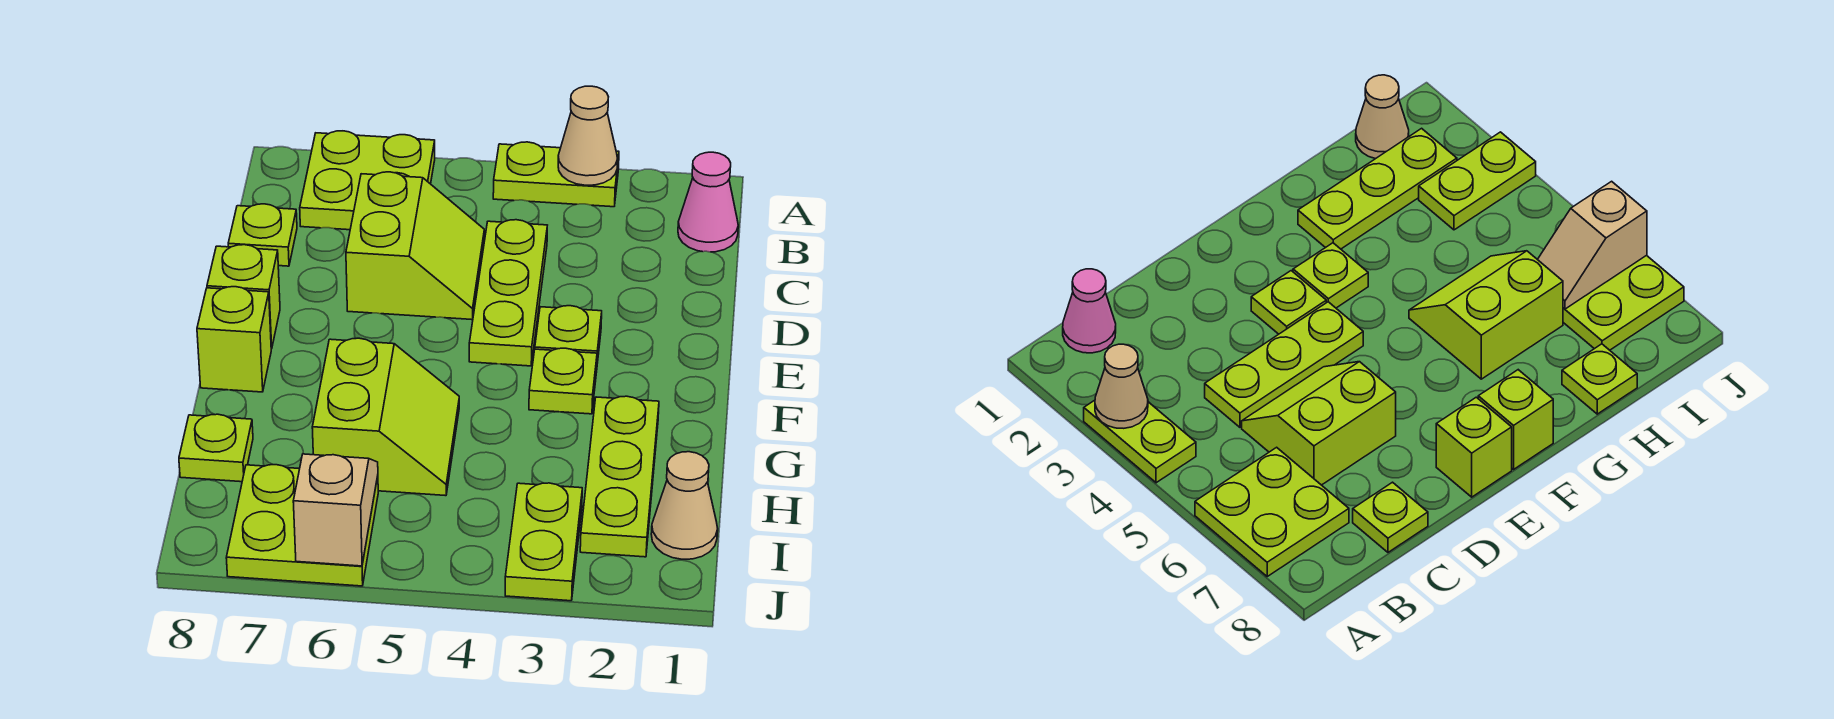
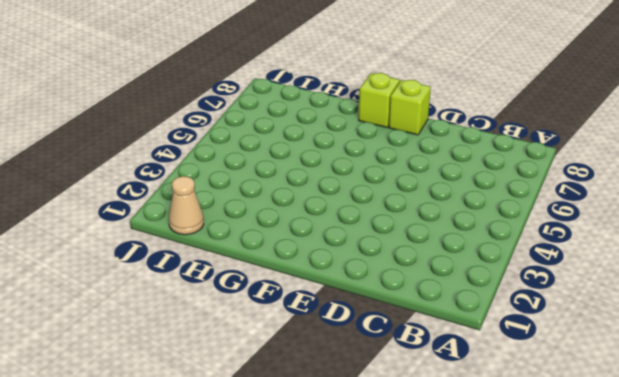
none -> lime 1x2 plate [493,142,619,207]
none -> lime 2x2 plate [300,131,435,230]
none -> pink 1x1 cone [678,152,738,252]

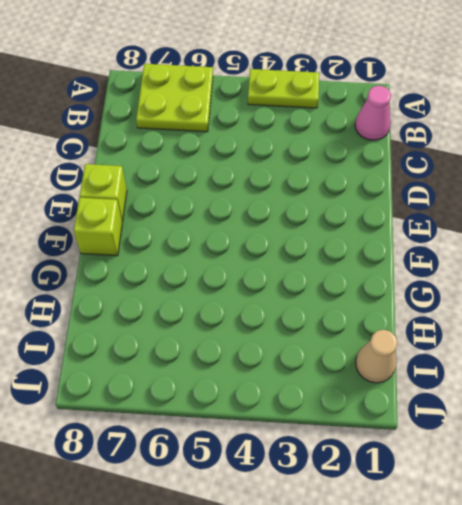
none -> lime 1x3 plate [469,220,547,366]
none -> lime 2x2 slope [346,172,484,320]
none -> lime 1x1 plate [228,204,297,266]

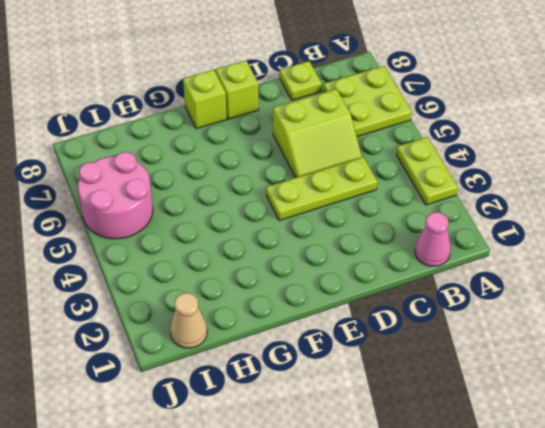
pink 2x2 round brick [78,152,153,239] -> lime 2x2 plate [226,465,378,586]
none -> lime 1x1 plate [535,306,602,363]
none -> lime 1x1 plate [529,348,597,414]
none -> lime 1x3 plate [580,396,659,557]

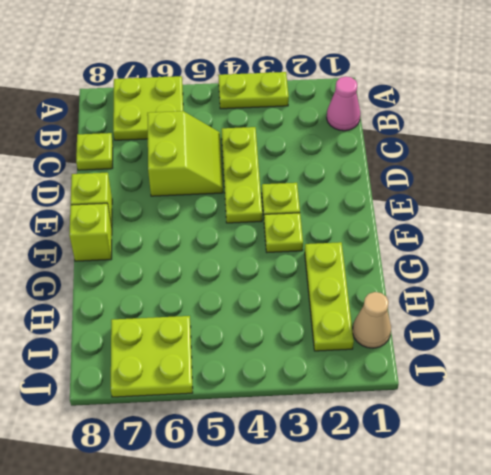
none -> lime 2x2 slope [312,338,459,496]
none -> lime 1x1 plate [179,414,253,482]
none -> lime 1x2 plate [505,483,582,601]

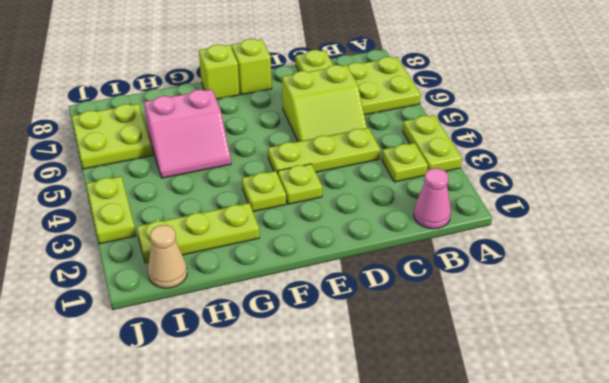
lime 1x1 plate [382,143,428,182] -> lime 1x1 plate moved to [179,414,253,482]
pink 2x2 slope [144,89,231,178] -> lime 2x2 slope [312,338,459,496]
lime 1x2 plate [86,176,136,244] -> lime 1x2 plate turned to [505,483,582,601]
none -> tan 1x1 cone [558,86,618,185]
none -> tan 1x2 slope [293,454,378,566]

